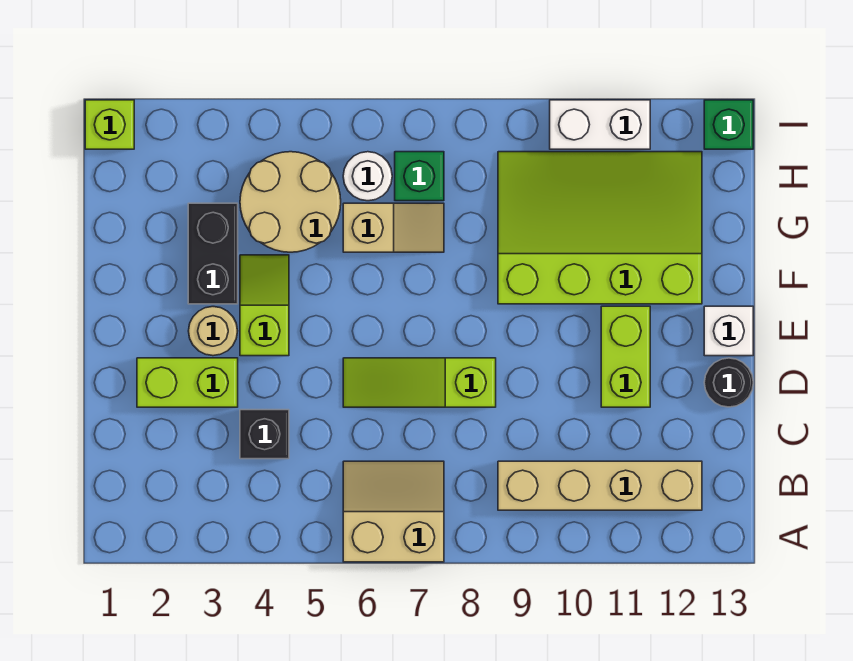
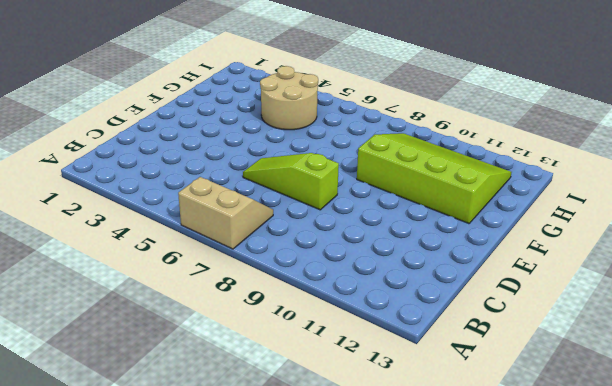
none -> tan 1x4 brick [498,461,702,510]
none -> black 1x1 brick [240,410,289,459]
none -> lime 1x2 brick [137,358,238,407]

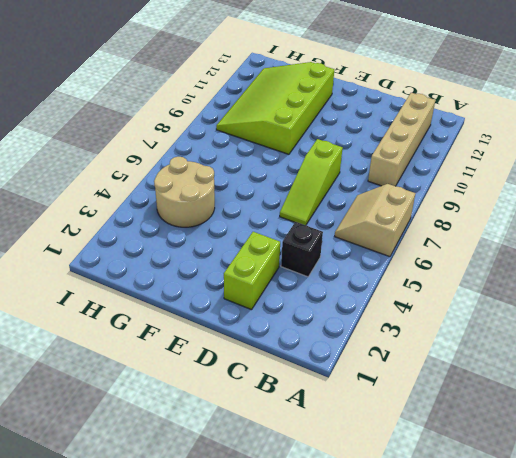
none -> lime 1x2 brick [601,306,650,407]
none -> black 1x1 round brick [704,358,753,407]
none -> tan 1x1 round brick [189,307,237,356]

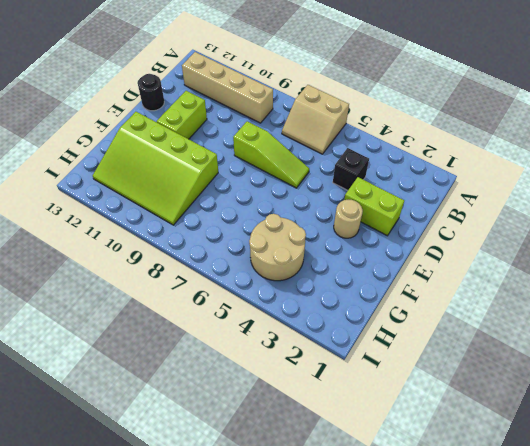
none -> lime 1x2 slope [240,255,289,356]
none -> white 1x1 brick [704,306,753,356]
none -> black 1x2 brick [188,203,238,304]

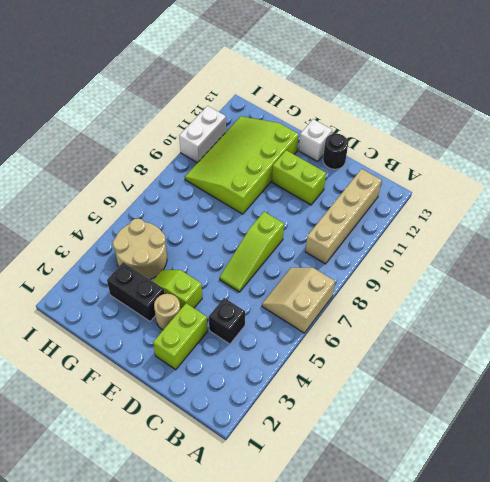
none -> tan 1x2 slope [343,203,444,252]
none -> white 1x1 round brick [343,152,392,201]
none -> green 1x1 brick [395,152,444,201]

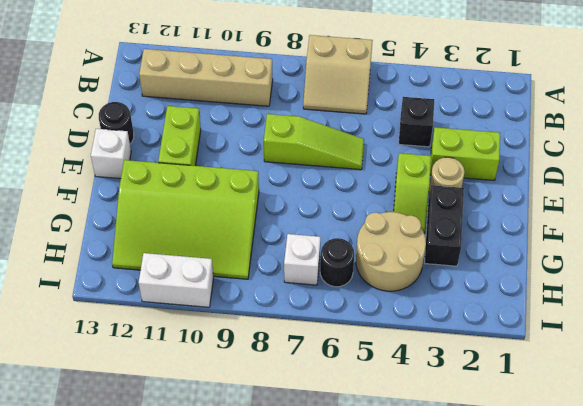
black 1x1 round brick [320,238,354,287] -> white 1x1 round brick [343,152,392,201]
white 1x1 brick [284,234,321,285] -> green 1x1 brick [395,152,444,201]
none -> tan 1x2 slope [343,203,444,252]
none -> lime 1x1 brick [85,100,134,149]
none -> green 1x1 brick [704,100,753,149]

